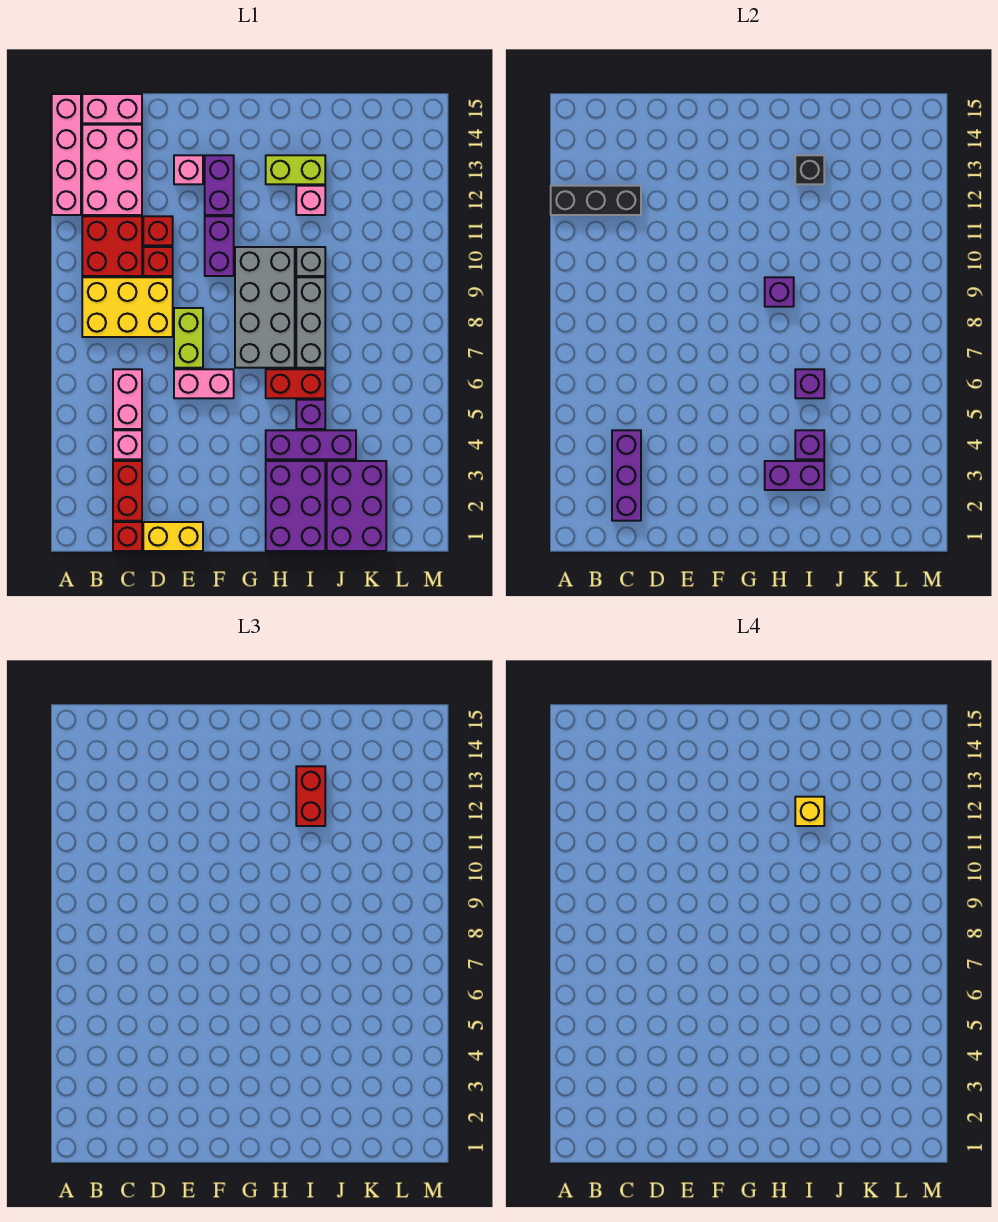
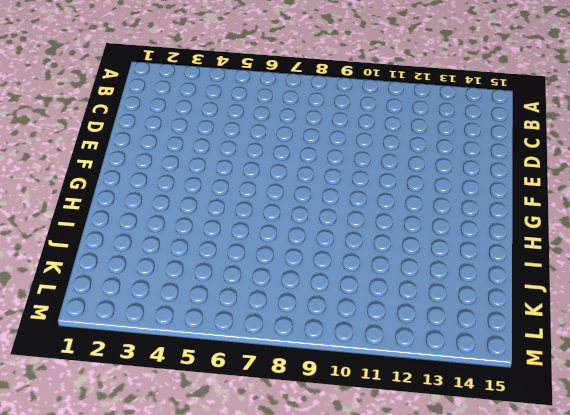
none -> pink 1x4 brick [52,94,81,215]
none -> yellow 2x3 brick [82,277,173,337]
none -> red 2x2 brick [82,216,142,276]
none -> pink 2x3 brick [82,125,142,215]

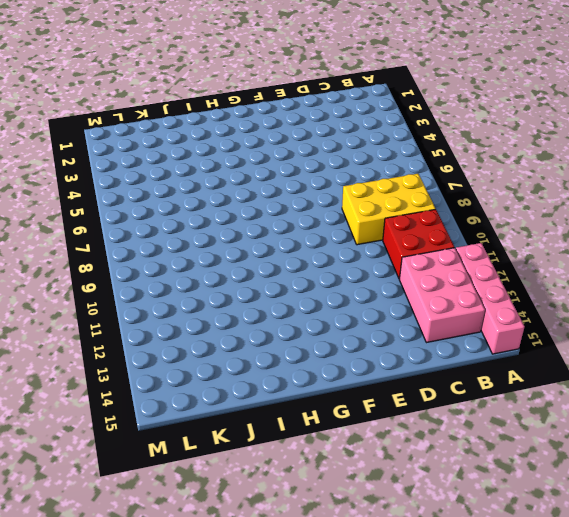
none -> pink 1x2 brick [82,94,142,123]
none -> red 1x1 brick [113,522,142,551]
none -> red 1x2 brick [113,461,142,521]
none -> pink 1x1 brick [113,430,142,459]

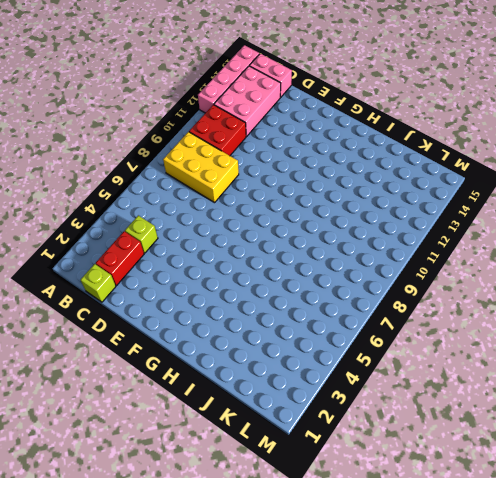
lime 1x1 brick [81,264,116,302] -> red 1x1 brick [113,522,142,551]
lime 1x1 brick [125,215,158,253] -> pink 1x1 brick [113,430,142,459]
none -> pink 1x2 brick [113,369,142,429]
none -> yellow 1x2 brick [143,522,203,551]
none -> red 1x1 brick [143,247,173,276]
none -> red 1x1 brick [143,216,173,245]

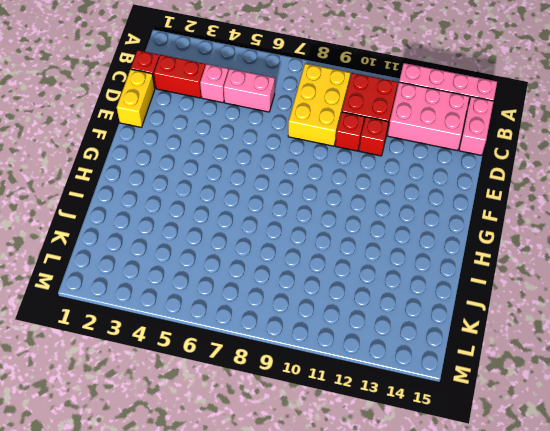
none -> pink 1x2 brick [174,369,234,398]
none -> lime 1x2 brick [174,308,203,368]
none -> pink 1x1 brick [174,155,203,184]
none -> purple 1x2 brick [205,216,234,276]

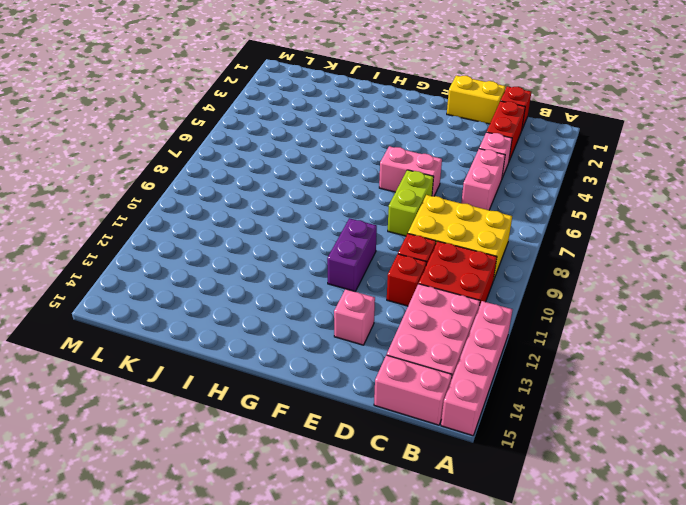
none -> purple 1x2 brick [205,155,234,215]
none -> grey 2x4 brick [235,247,295,368]
none -> purple 2x3 brick [266,461,325,551]
none -> purple 1x3 brick [266,430,356,459]

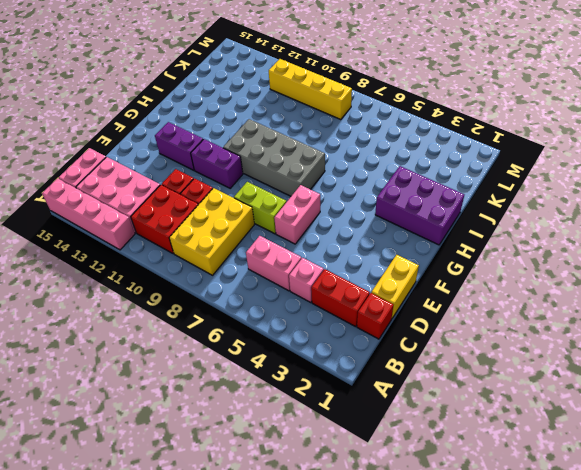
yellow 1x4 brick [269,59,352,120] -> none
none -> pink 1x1 brick [174,155,203,184]
none -> purple 1x3 brick [266,430,356,459]
none -> red 1x2 brick [266,369,325,398]
none -> lime 1x2 brick [266,155,325,184]

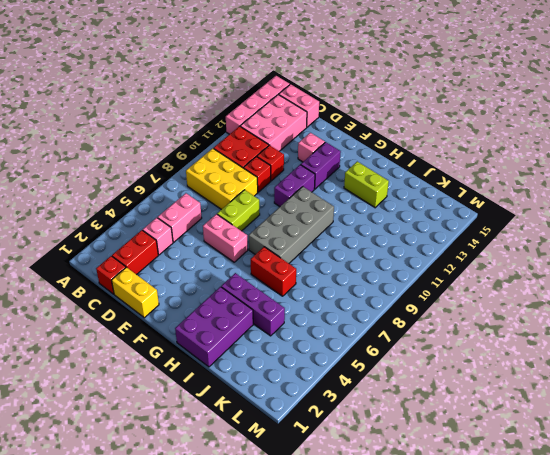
none -> purple 1x1 brick [296,400,325,429]
none -> grey 1x3 brick [296,277,325,368]
none -> grey 1x1 brick [296,247,325,276]
none -> pink 1x1 brick [296,186,325,215]

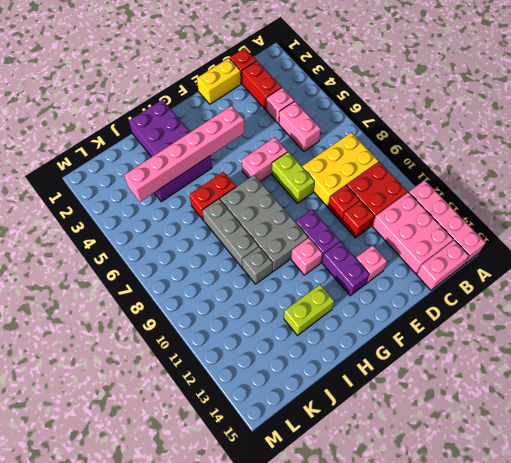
pink 1x6 brick [124,106,245,202] -> purple 1x1 brick [795,430,824,459]
pink 1x1 brick [291,238,322,275] -> pink 1x1 brick moved to [296,186,325,215]
none -> purple 1x1 brick [296,400,325,429]
none -> purple 2x3 brick [327,461,386,551]
none -> black 1x3 brick [551,186,641,215]
none -> purple 1x3 brick [612,430,641,521]

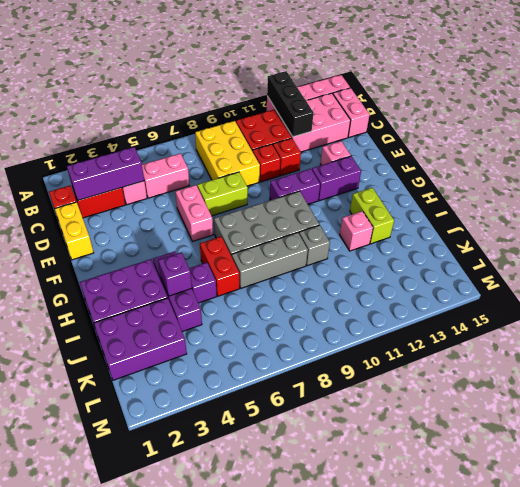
none -> purple 1x2 brick [765,461,824,490]
none -> purple 1x1 brick [765,277,794,307]
none -> purple 1x1 brick [795,369,824,398]
none -> black 1x1 brick [795,155,824,184]

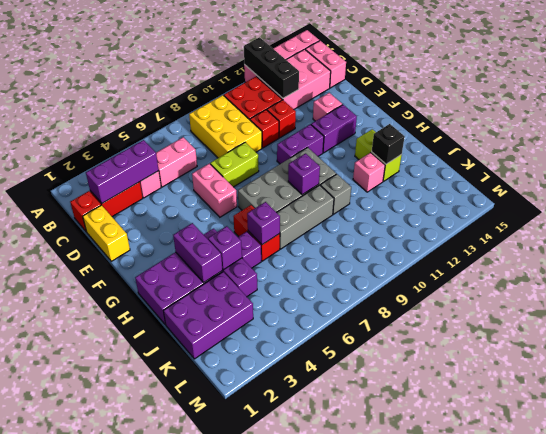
none -> red 1x2 brick [296,766,325,826]
none -> yellow 1x1 brick [795,797,824,826]

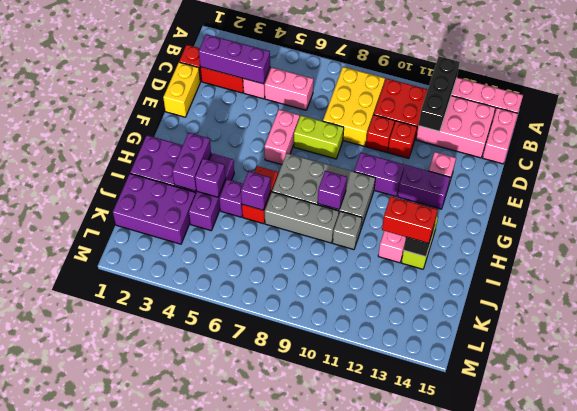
none -> yellow 1x1 brick [795,797,824,826]

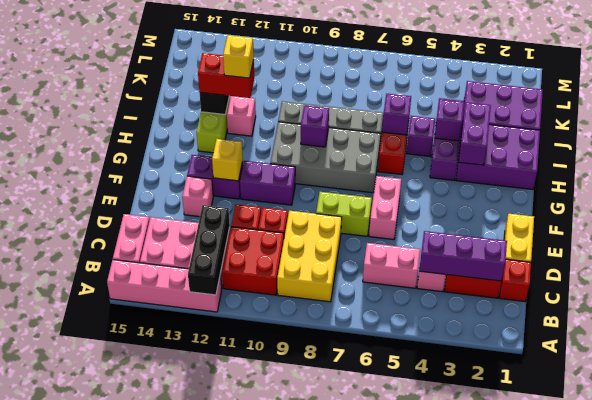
yellow 1x1 brick [212,139,243,181] -> none

